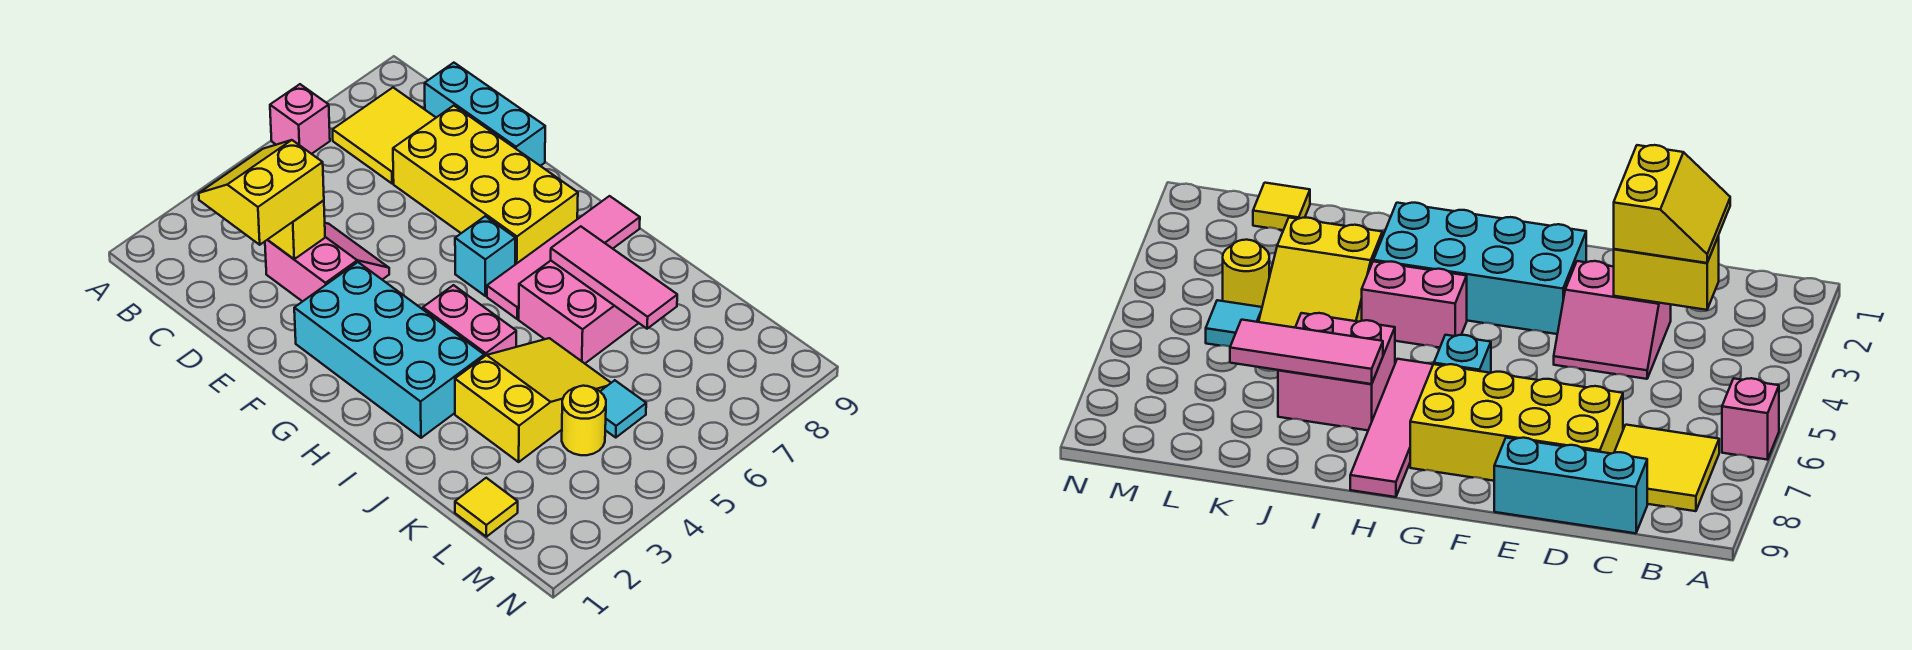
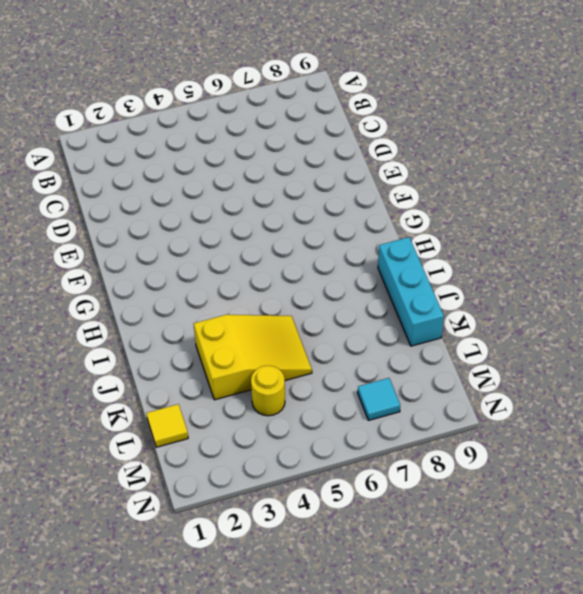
cyan 1x3 brick [378,237,444,346] -> cyan 1x3 brick moved to [425,63,545,166]
cyan 1x1 tile [358,378,400,420] -> cyan 1x1 tile moved to [600,380,646,437]
none -> pink 1x1 brick [270,84,330,154]
none -> yellow 2x2 tile [333,88,436,184]
none -> pink 2x2 slope [265,223,389,302]

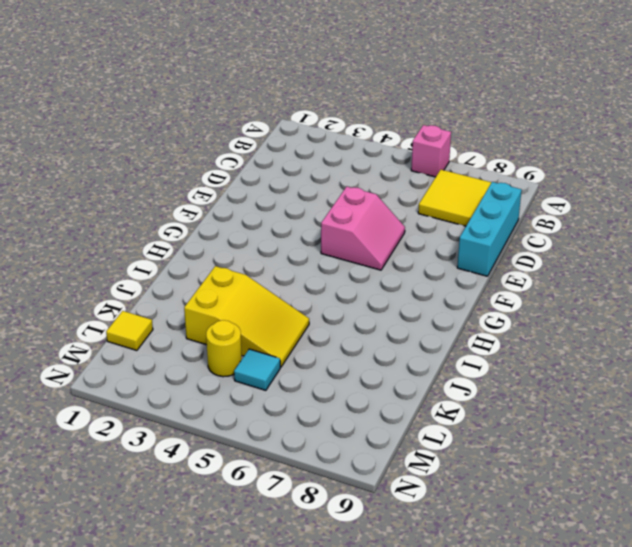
pink 2x2 slope [321,187,405,270] -> pink 2x2 slope moved to [265,223,389,302]
none -> yellow 2x4 brick [393,106,578,264]
none -> cyan 2x4 brick [294,262,484,438]
none -> cyan 1x1 brick [455,216,516,296]

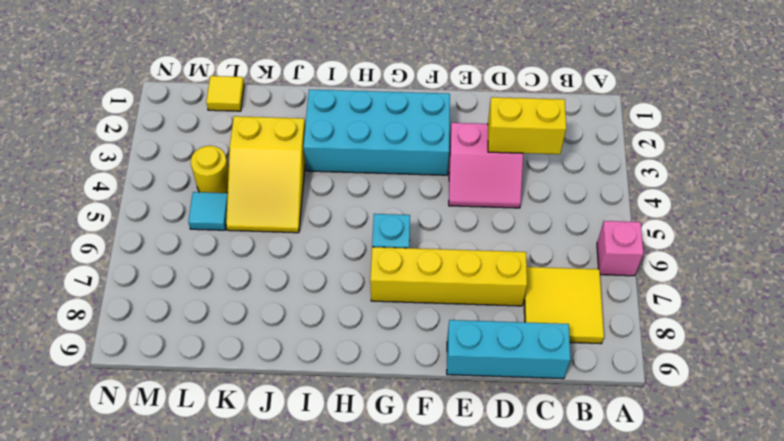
yellow 1x4 brick [370,247,527,306] -> yellow 2x4 brick [393,106,578,264]
none -> pink 1x2 brick [423,285,516,357]
none -> pink 1x4 tile [487,196,640,319]
none -> pink 2x2 brick [519,261,638,363]

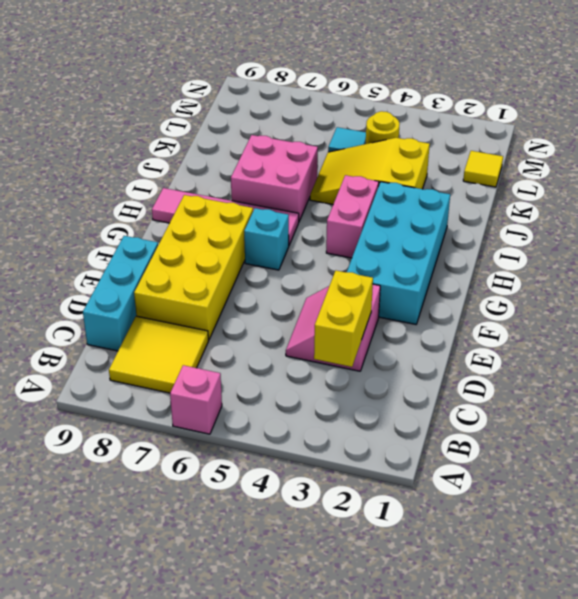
none -> pink 1x3 tile [551,226,677,329]
none -> yellow 2x2 slope [199,140,324,245]

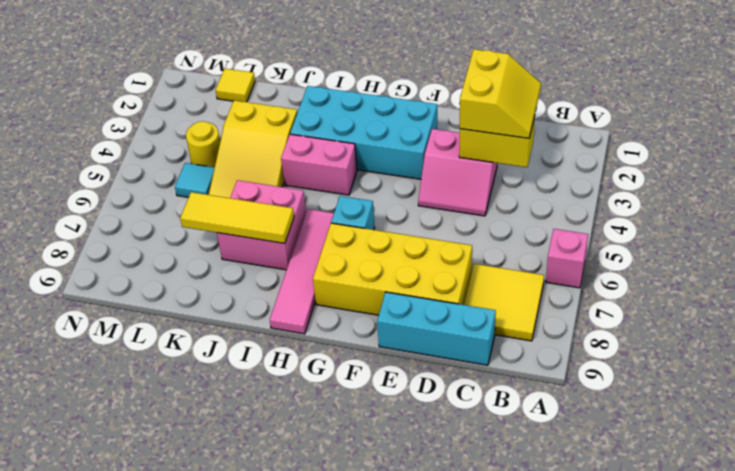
yellow 1x3 tile [180,192,294,243] -> pink 1x3 tile [551,226,677,329]

